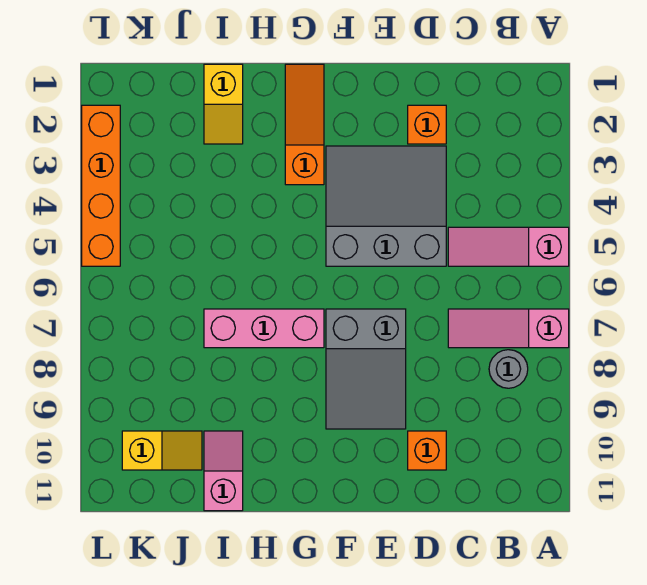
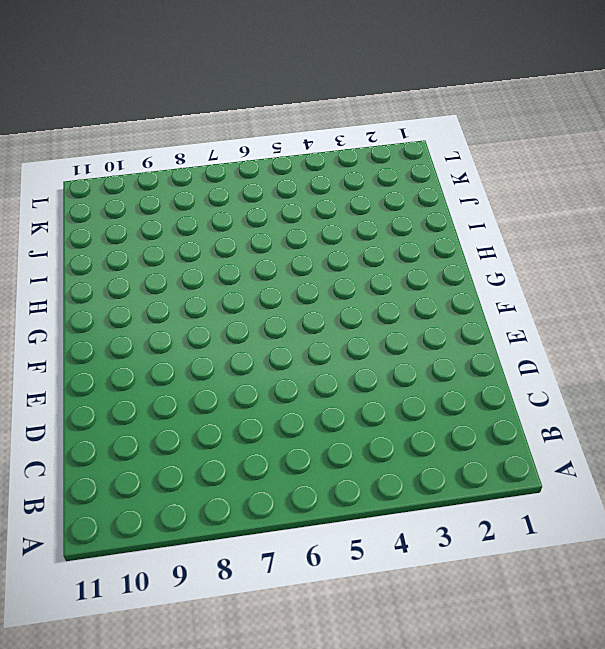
none -> pink 1x3 slope [448,227,569,266]
none -> pink 1x3 slope [448,309,569,348]
none -> grey 1x1 round brick [489,350,528,388]

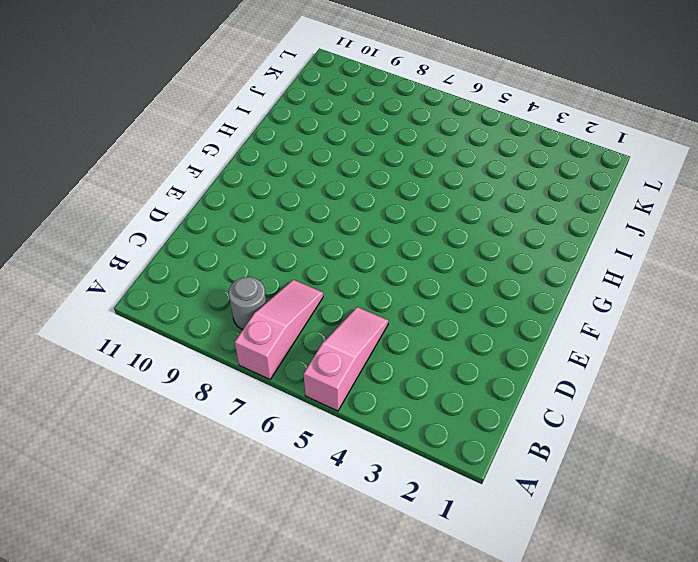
none -> orange 1x1 brick [408,105,446,144]
none -> grey 3x3 slope [326,146,446,266]
none -> orange 1x1 brick [408,431,446,470]

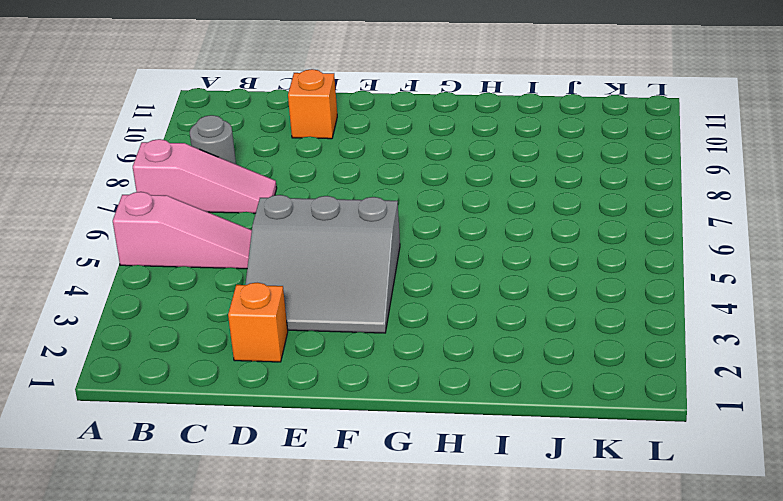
none -> grey 2x3 slope [326,309,406,429]
none -> orange 1x3 slope [285,64,324,185]
none -> pink 1x3 brick [204,309,324,348]

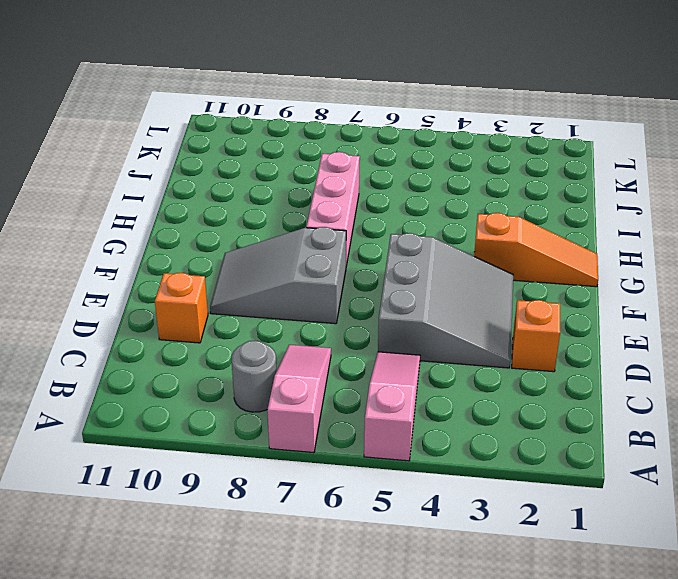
none -> yellow 1x2 slope [204,64,243,144]
none -> pink 1x2 slope [204,431,243,511]
none -> yellow 1x2 slope [122,431,202,470]

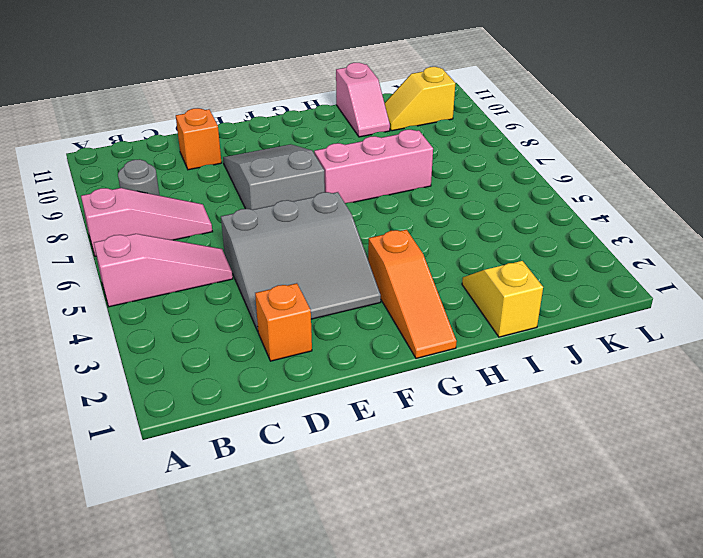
none -> orange 1x4 brick [82,105,120,266]

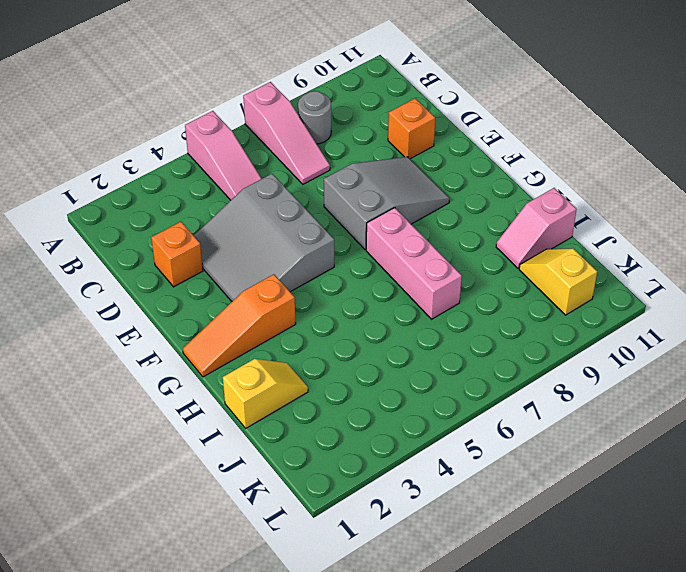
none -> orange 1x4 brick [82,105,120,266]

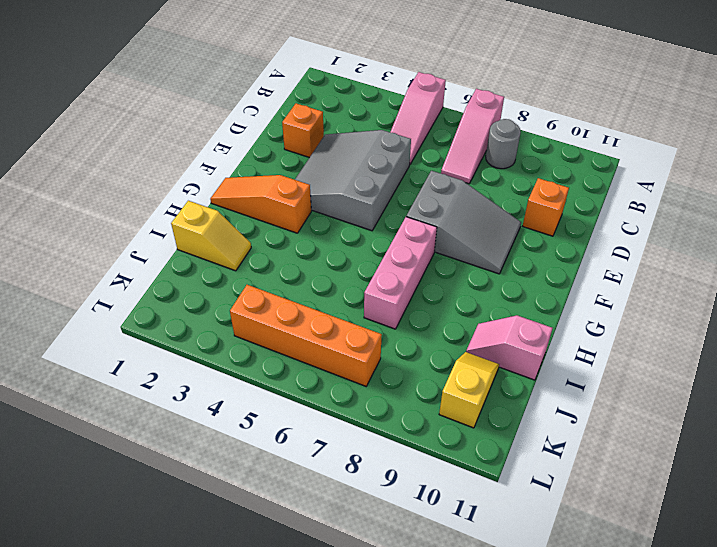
orange 1x4 brick [230,285,382,386] -> orange 1x4 brick moved to [82,105,120,266]

